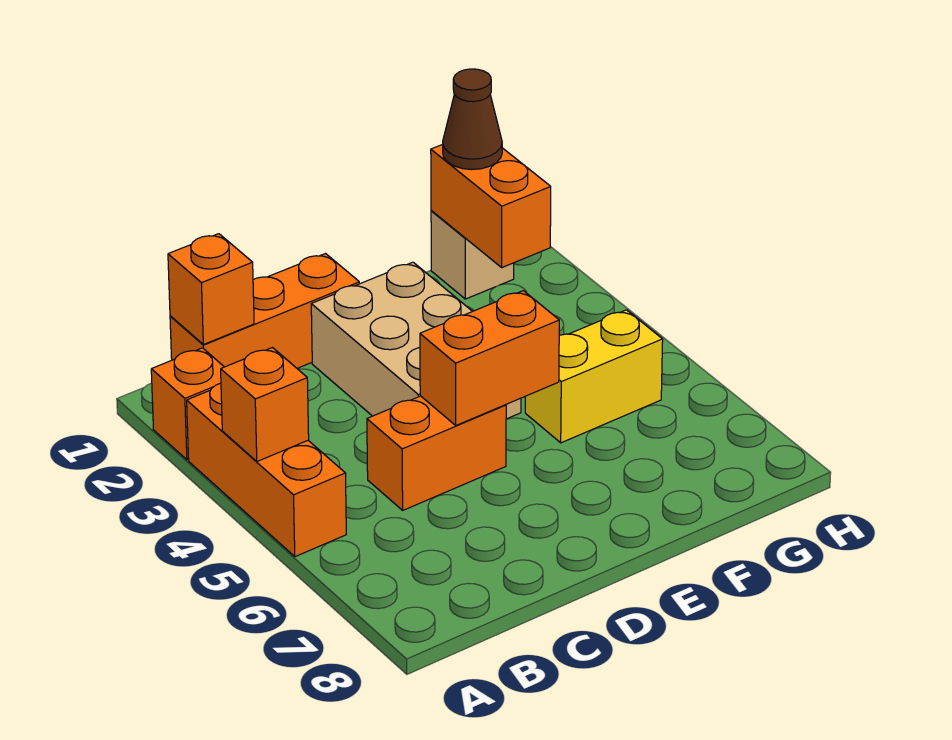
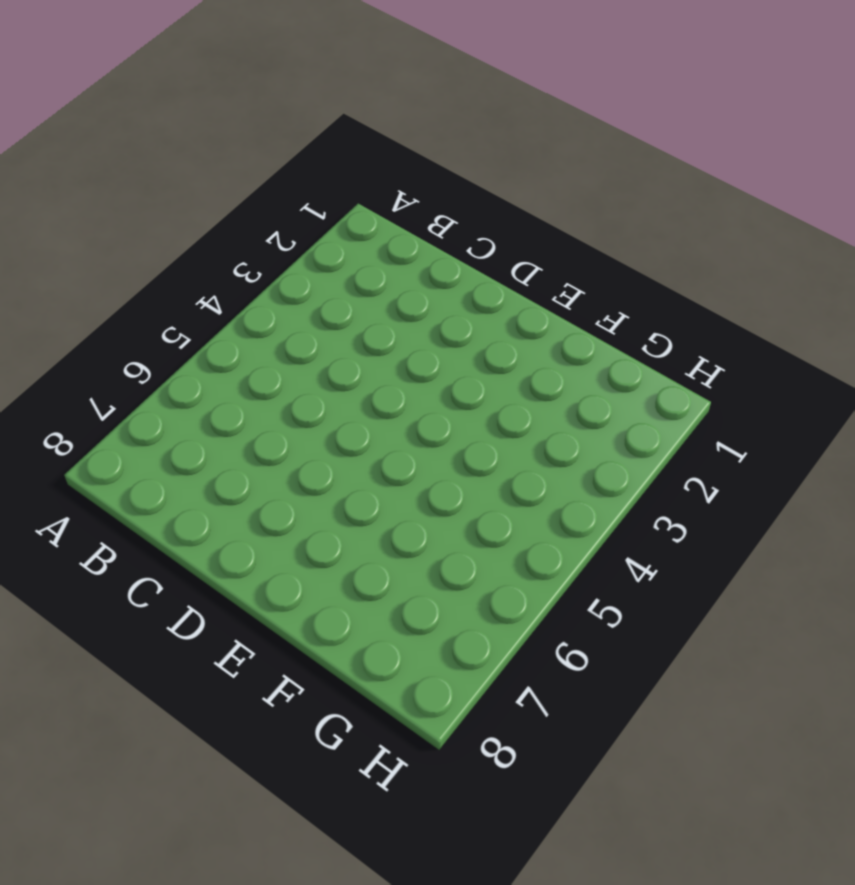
none -> orange 1x1 brick [151,348,224,460]
none -> orange 1x3 brick [187,383,346,557]
none -> orange 1x3 brick [170,254,359,368]

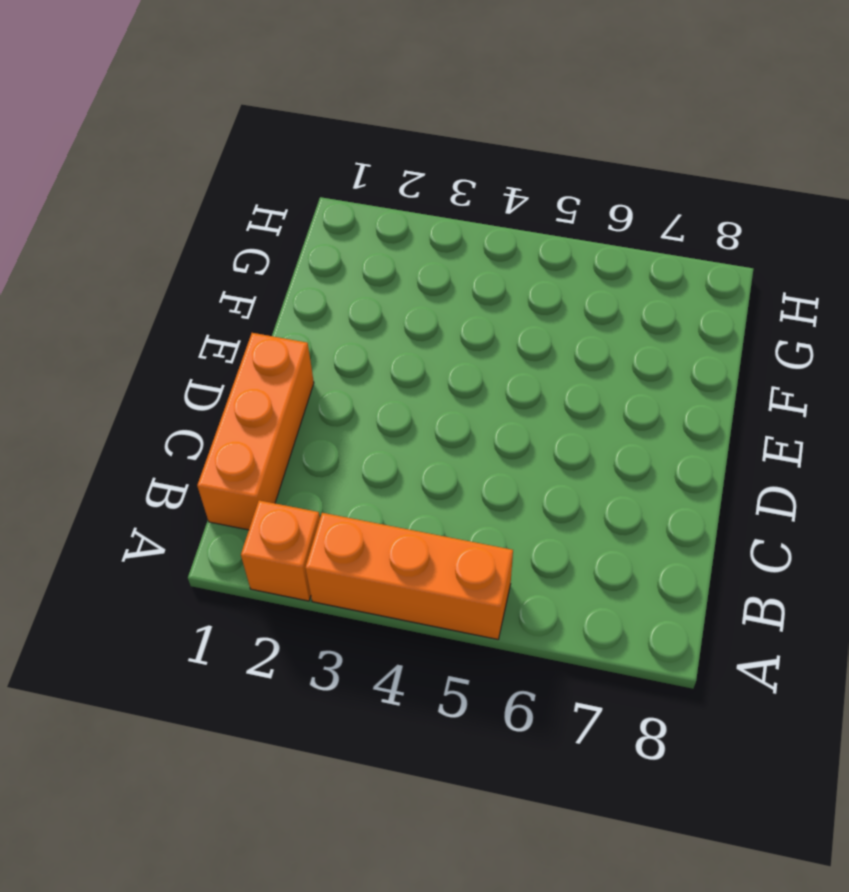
none -> orange 1x2 brick [367,396,506,510]
none -> tan 2x3 brick [311,262,521,419]
none -> yellow 1x2 brick [525,310,663,443]

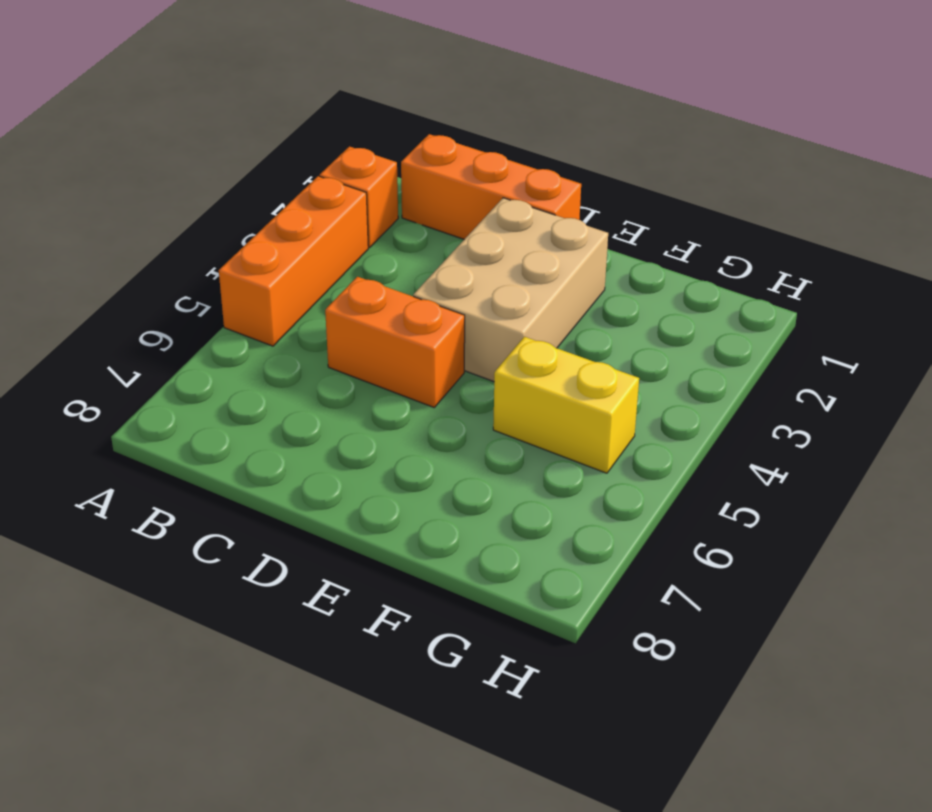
none -> tan 1x1 brick [431,211,514,299]
none -> orange 1x1 brick [221,348,309,461]
none -> orange 1x1 brick [168,234,254,345]

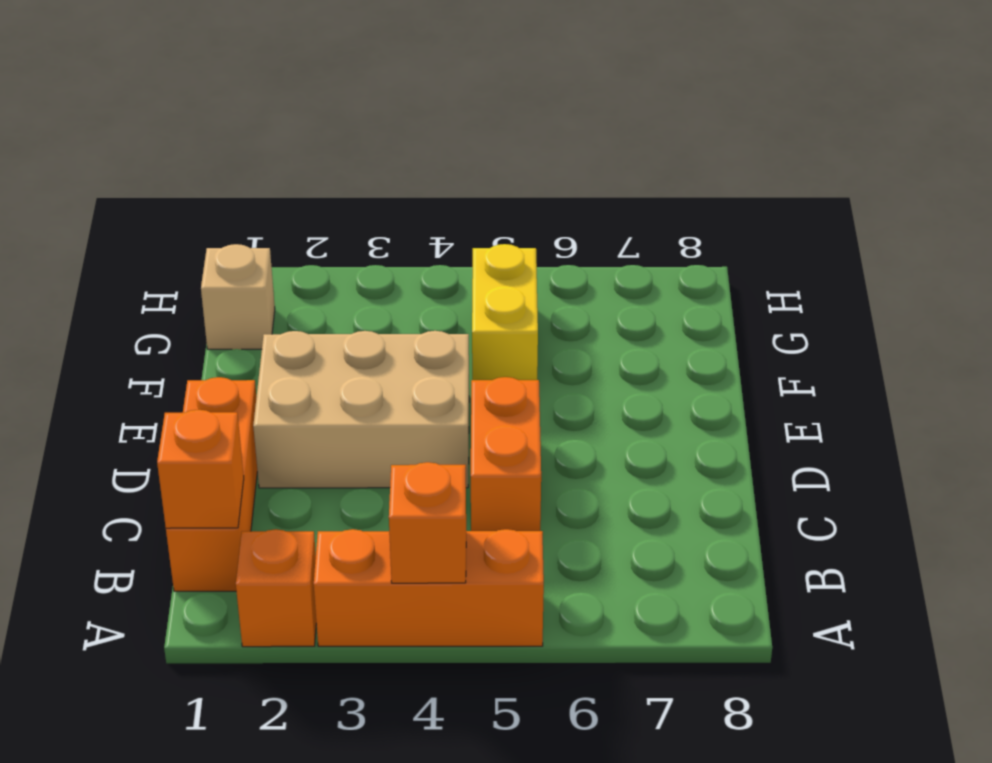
none -> orange 1x2 brick [420,291,559,425]
none -> orange 1x2 brick [431,144,551,267]
none -> brown 1x1 cone [443,69,502,169]

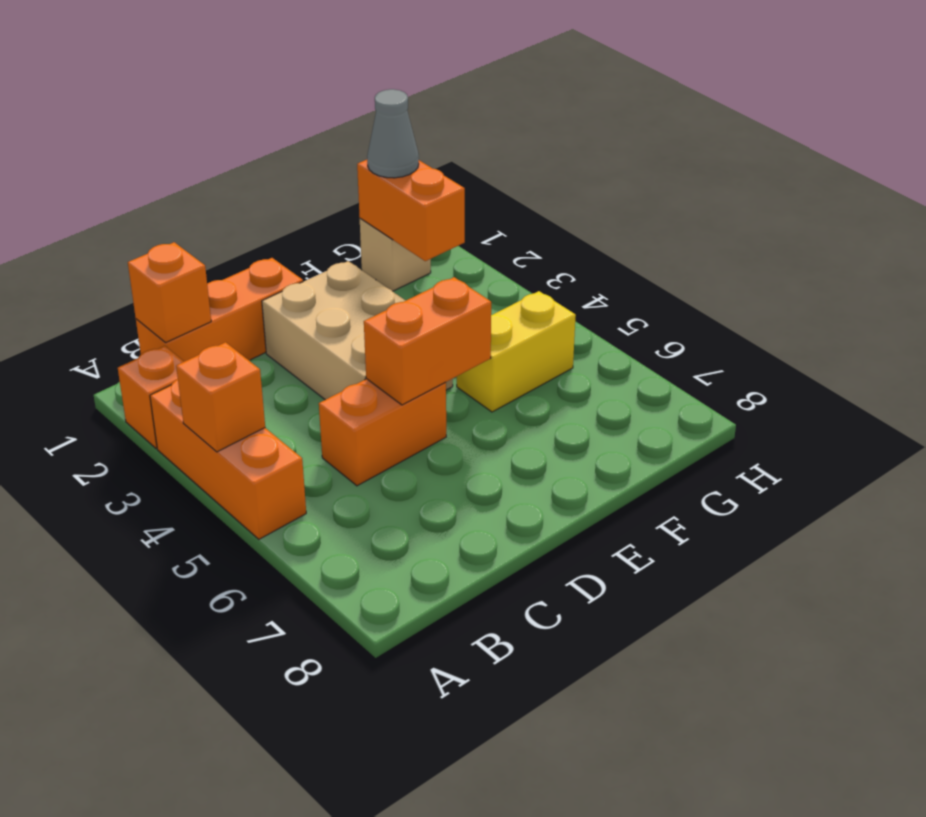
grey 1x1 cone [367,89,419,178] -> brown 1x1 cone [443,69,502,169]

